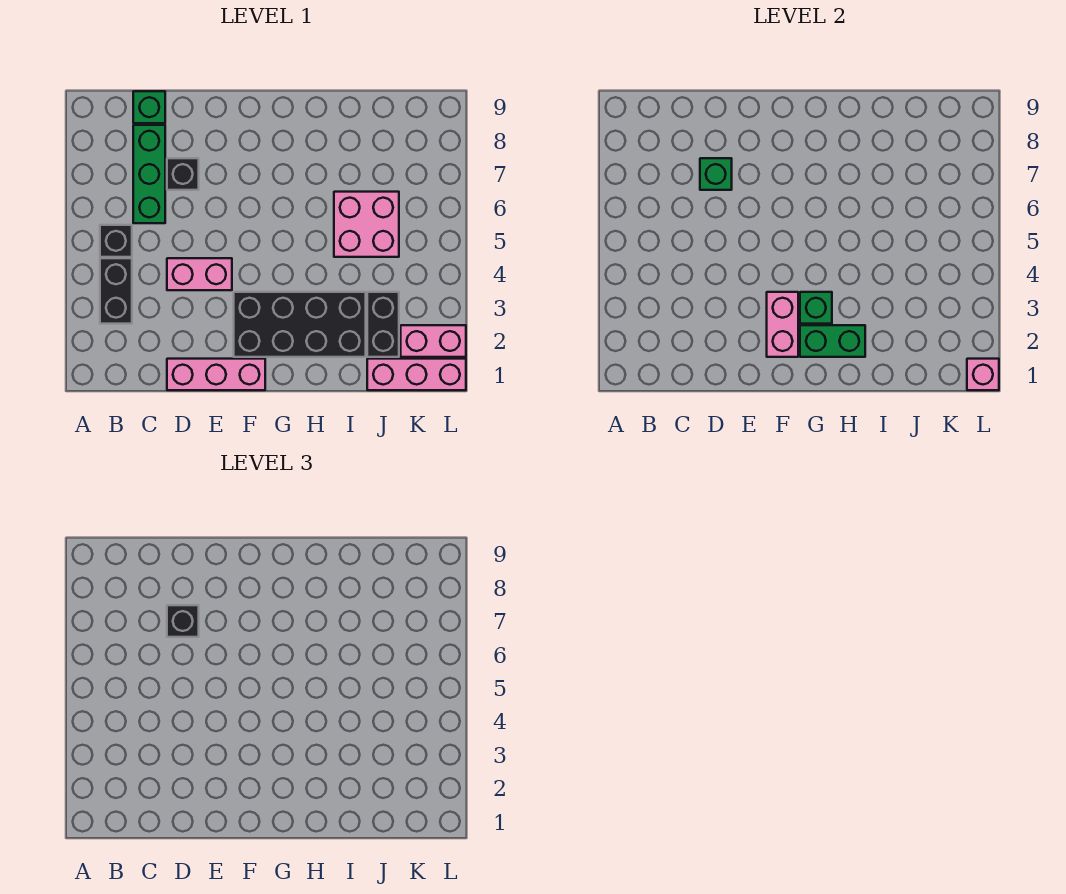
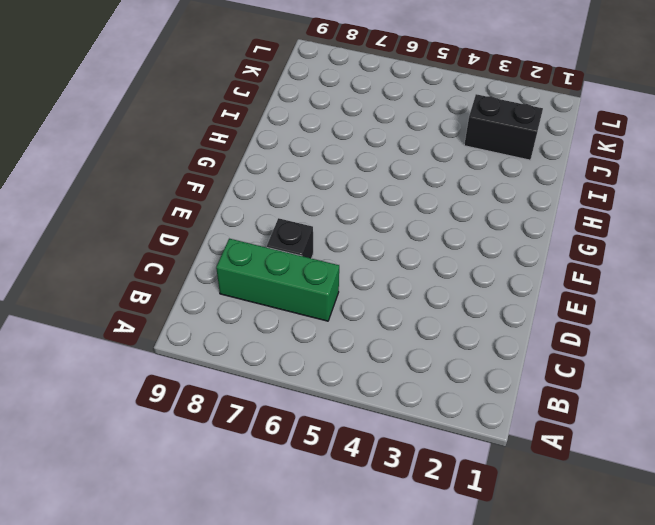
none -> black 1x2 brick [100,258,132,324]
none -> black 1x1 brick [100,225,132,257]
none -> green 1x1 brick [133,91,165,123]

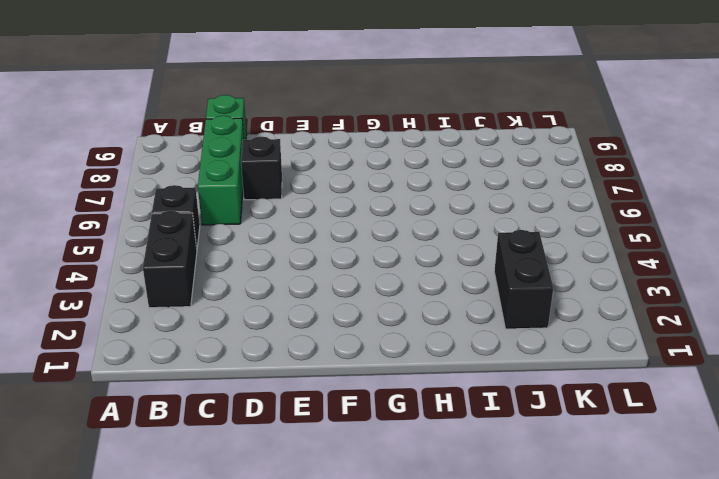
none -> pink 1x3 brick [167,359,265,390]
none -> pink 1x2 brick [167,258,232,290]
none -> black 2x4 brick [234,292,366,357]

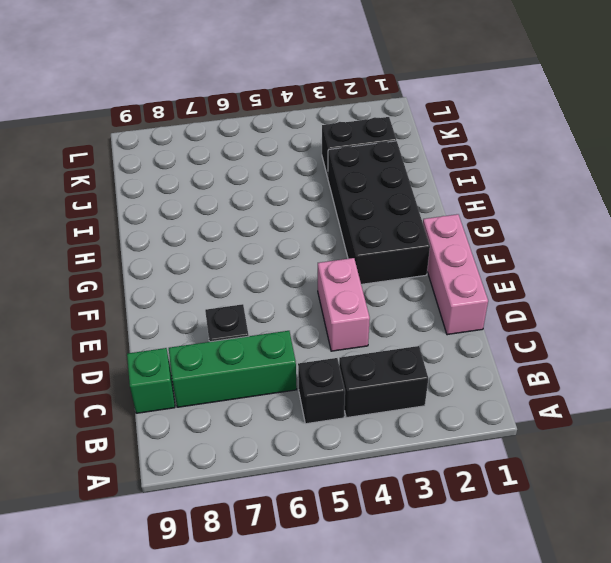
none -> pink 2x2 brick [334,192,399,257]
none -> pink 1x3 brick [367,359,466,390]
none -> pink 1x2 brick [401,325,466,357]

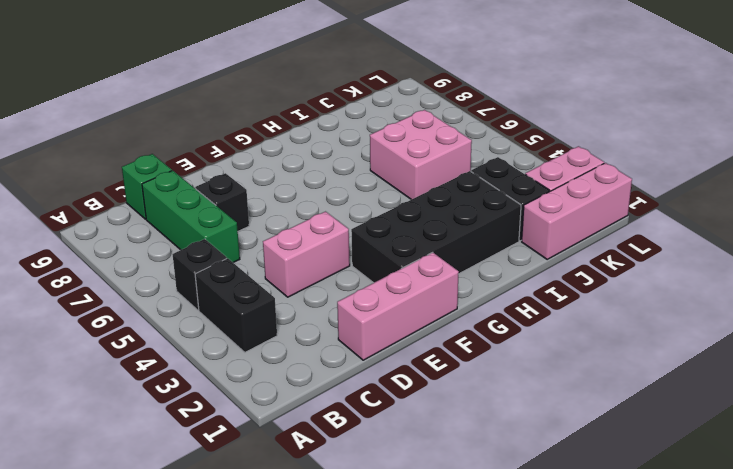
none -> green 1x1 brick [700,158,732,190]
none -> pink 1x2 brick [767,292,798,357]
none -> green 1x2 brick [800,325,865,357]

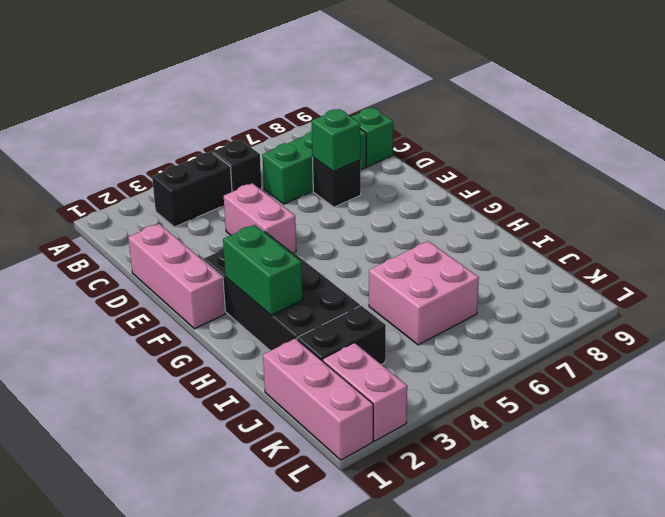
none -> pink 1x2 brick [767,292,798,357]
none -> green 1x1 brick [800,292,832,324]
none -> pink 1x1 brick [967,359,999,390]

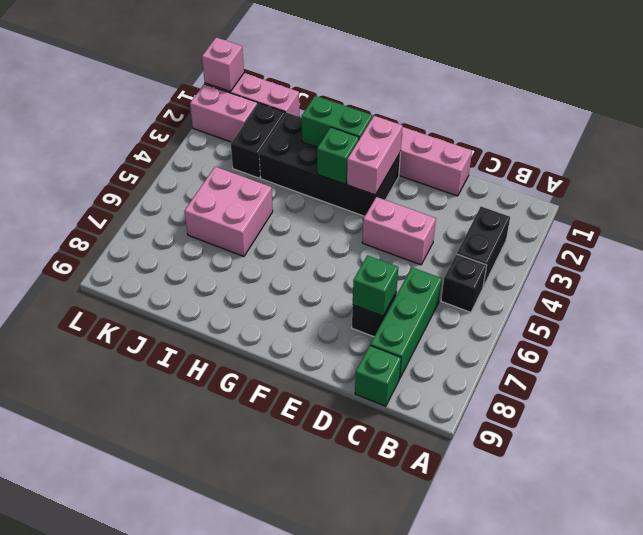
none -> black 1x1 brick [167,605,199,637]

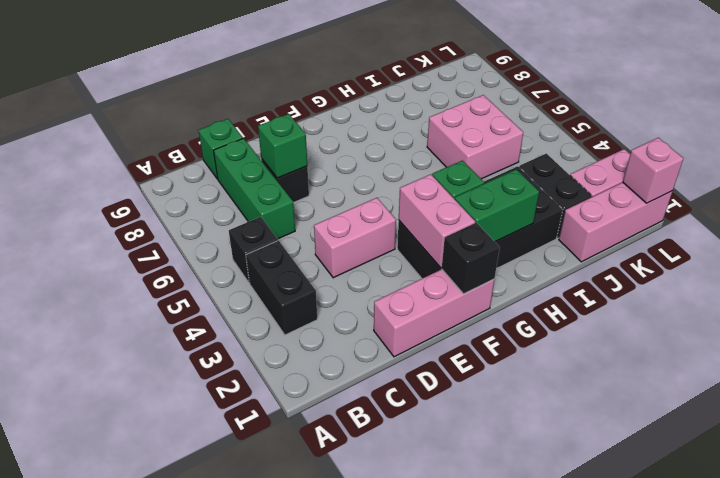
black 1x1 brick [441,223,500,294] -> black 1x1 brick moved to [167,605,199,637]

